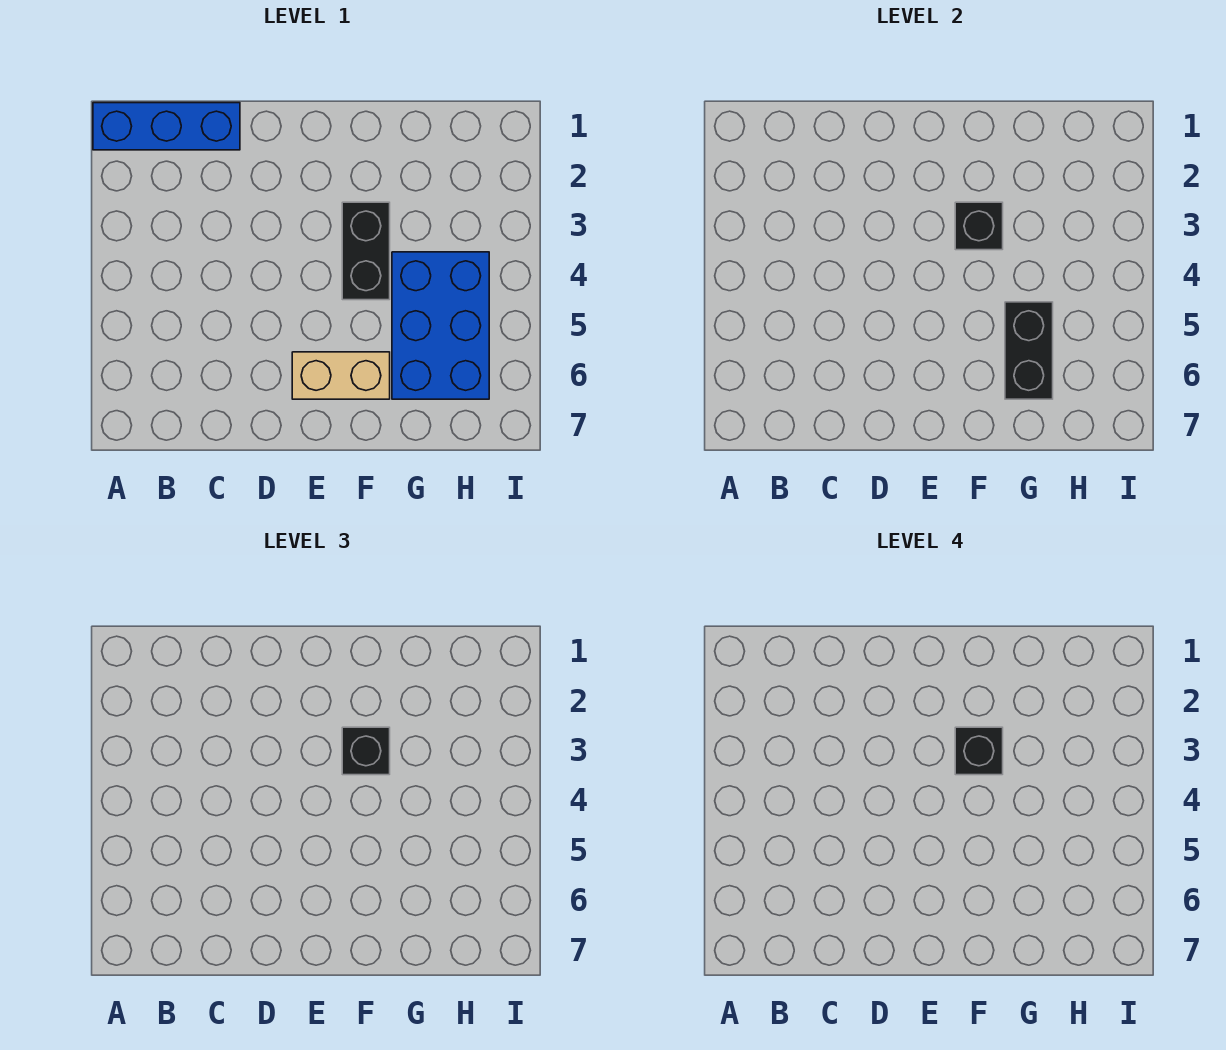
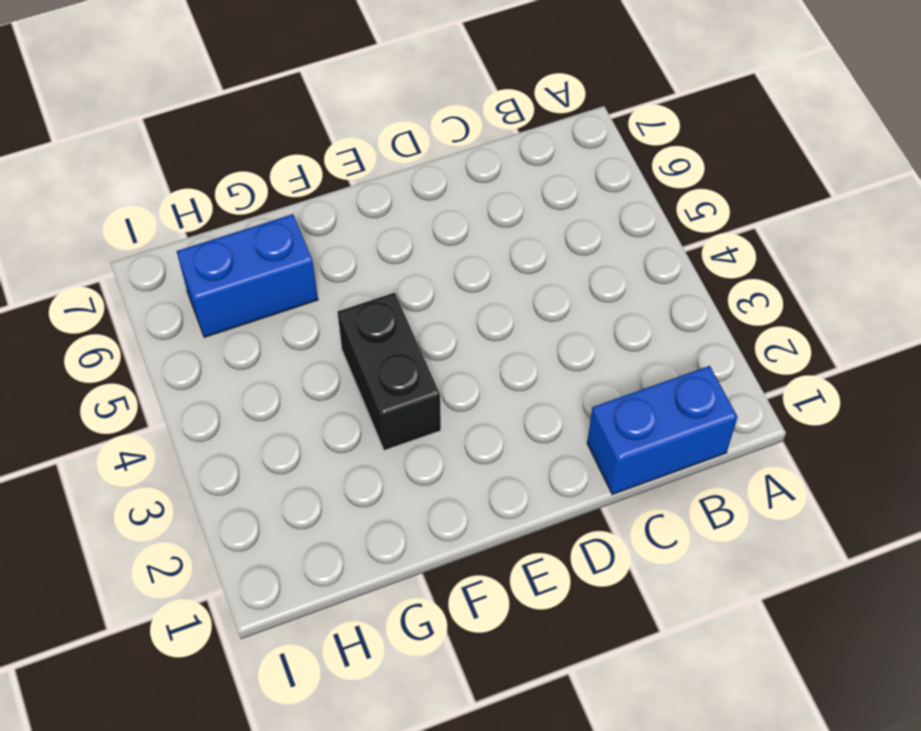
blue 1x2 brick [587,366,737,494] -> blue 1x3 brick [93,103,240,150]
blue 1x2 brick [177,214,318,337] -> blue 2x3 brick [392,252,489,399]
none -> tan 1x2 brick [292,352,390,399]
none -> black 1x1 brick [955,202,1003,250]

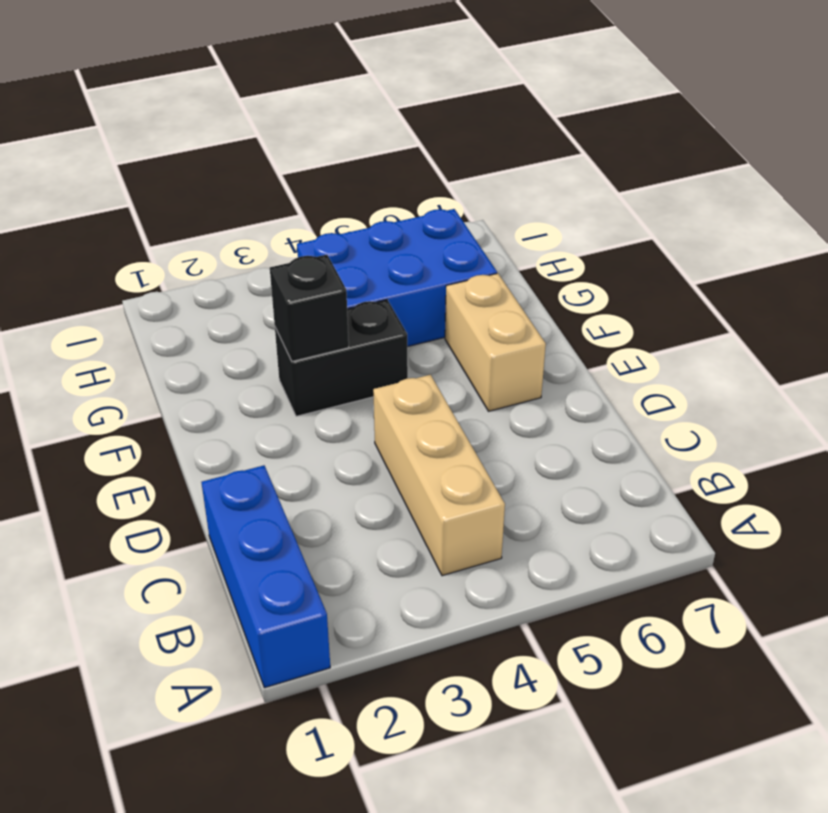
tan 1x3 brick [373,375,505,576] -> none
none -> black 1x2 brick [1005,302,1053,399]
none -> black 1x1 brick [342,727,390,775]

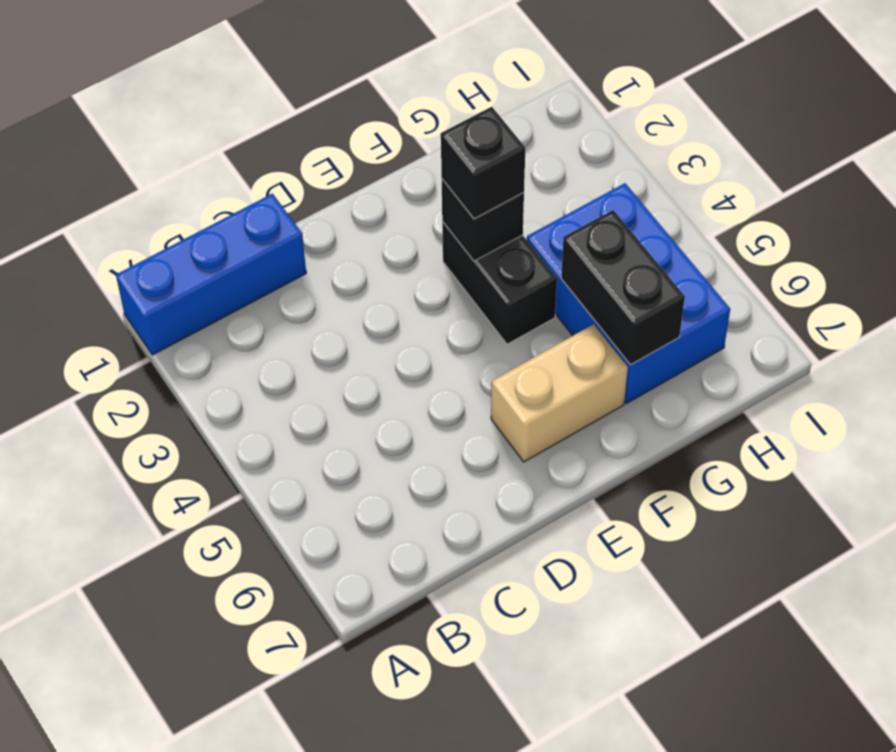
none -> black 1x1 brick [955,727,1003,775]

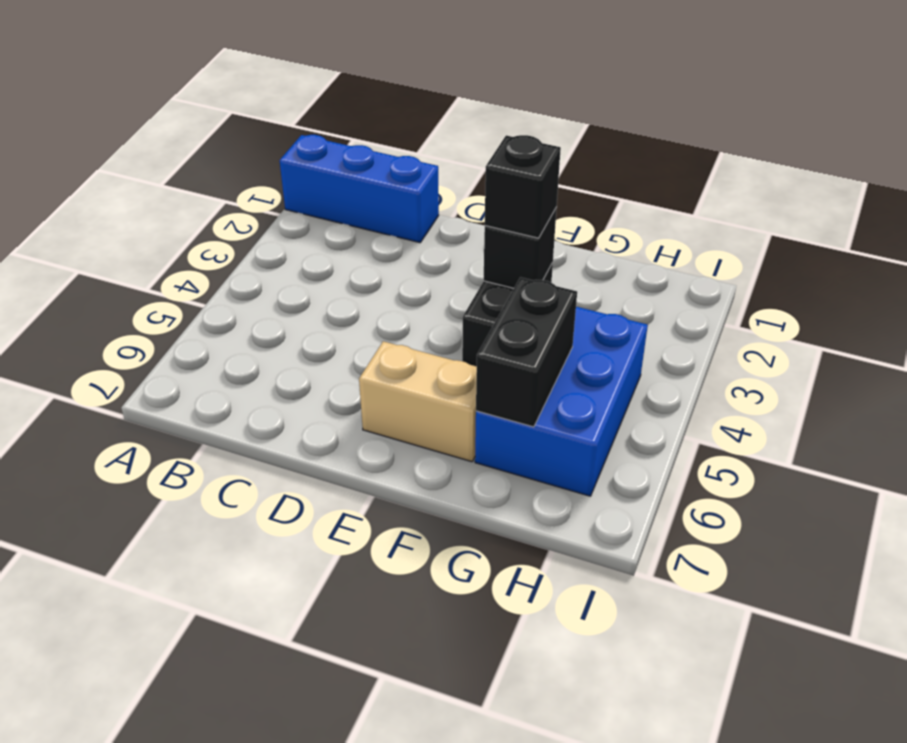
none -> black 1x1 brick [955,727,1003,775]

